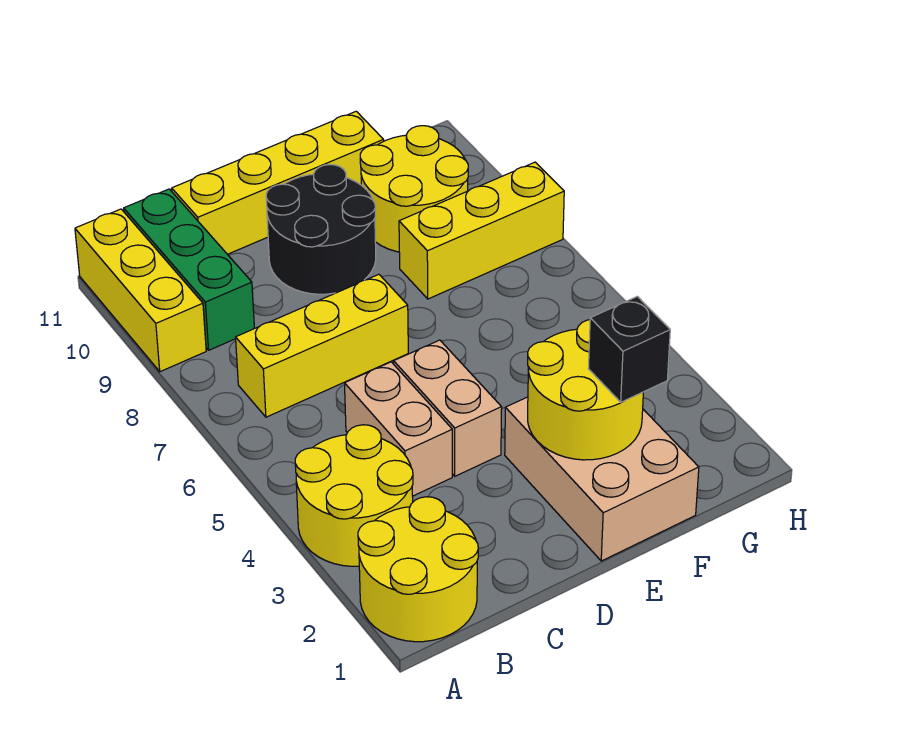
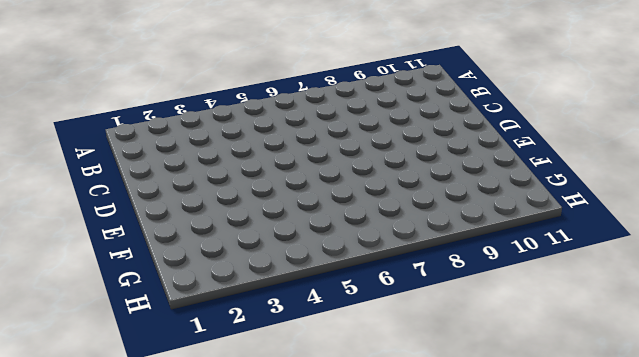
none -> yellow 2x2 round brick [358,497,478,642]
none -> yellow 2x2 round brick [295,425,413,566]
none -> yellow 1x3 brick [75,209,206,372]

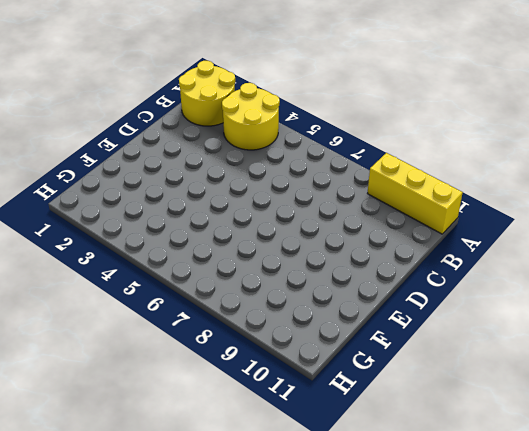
none -> yellow 1x3 brick [236,274,408,417]
none -> green 1x3 brick [124,189,254,350]
none -> tan 1x2 brick [345,362,452,496]

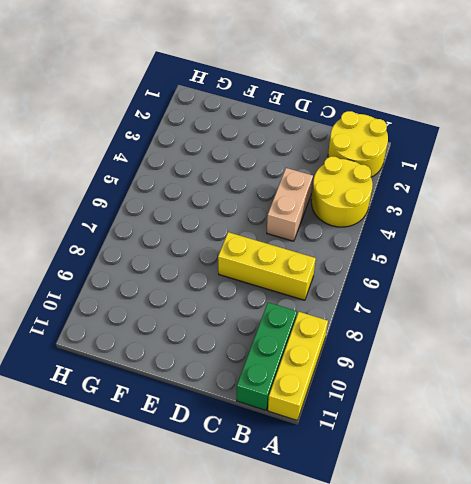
none -> yellow 1x4 brick [172,111,384,254]
none -> tan 1x2 brick [394,340,502,476]
none -> black 2x2 round brick [266,165,376,294]

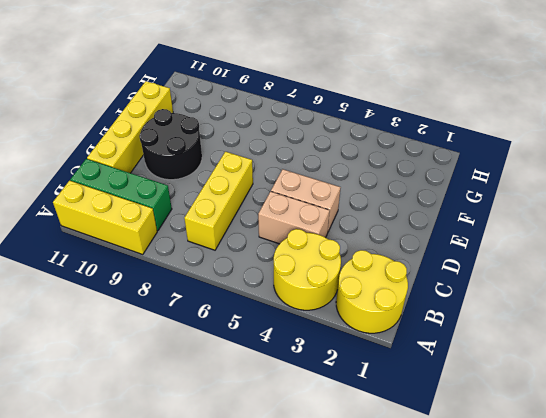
none -> tan 2x3 brick [505,397,699,561]
none -> yellow 1x3 brick [399,162,564,299]
none -> yellow 2x2 round brick [360,126,468,252]

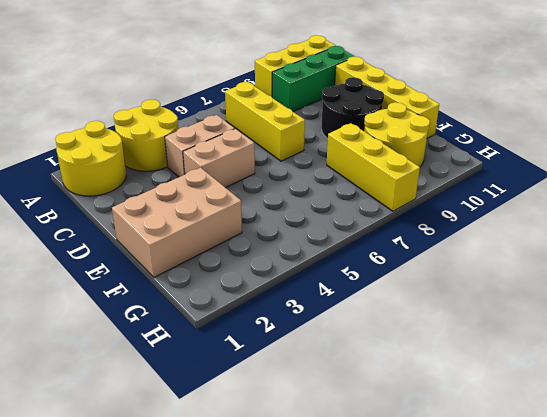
none -> yellow 2x2 round brick [528,320,643,460]
none -> black 1x1 brick [588,296,670,402]

